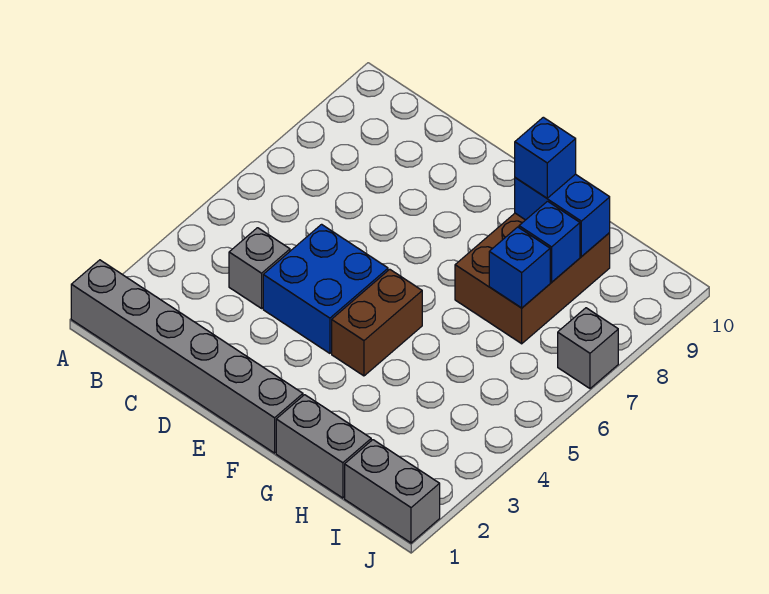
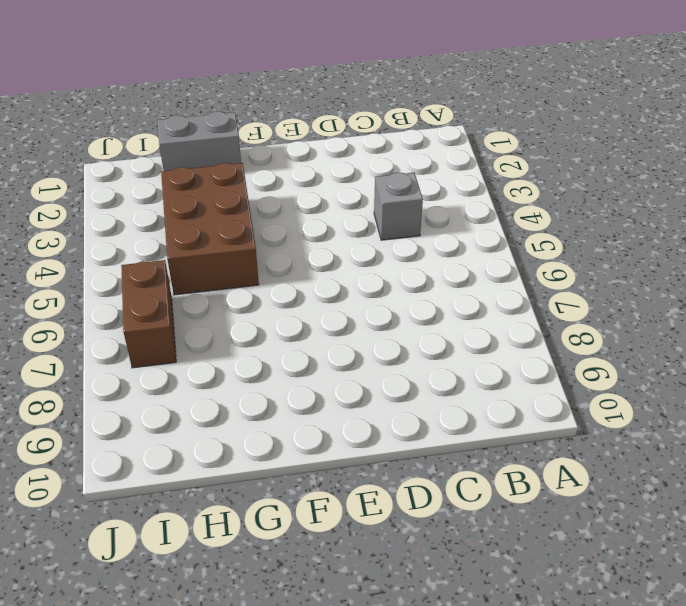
brown 2x3 brick [161,163,259,295] -> brown 2x3 brick moved to [455,213,610,344]
brown 1x2 brick [121,260,176,368] -> brown 1x2 brick moved to [332,269,422,376]
none -> grey 1x6 brick [71,260,303,453]
none -> blue 2x2 brick [263,224,388,353]
none -> grey 1x2 brick [345,440,440,543]

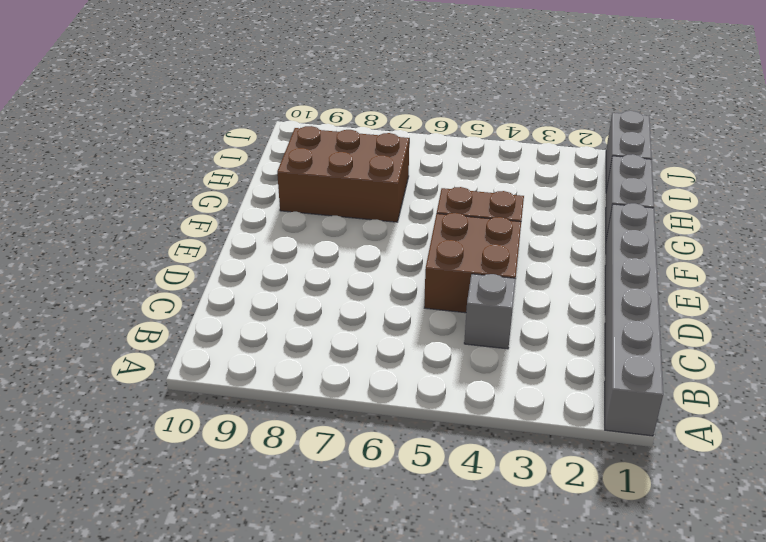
brown 2x2 brick [424,213,521,313] -> blue 2x2 brick [263,224,388,353]
none -> grey 1x1 brick [558,308,618,389]
none -> blue 1x2 brick [515,174,610,257]
none -> blue 1x1 brick [489,227,550,308]

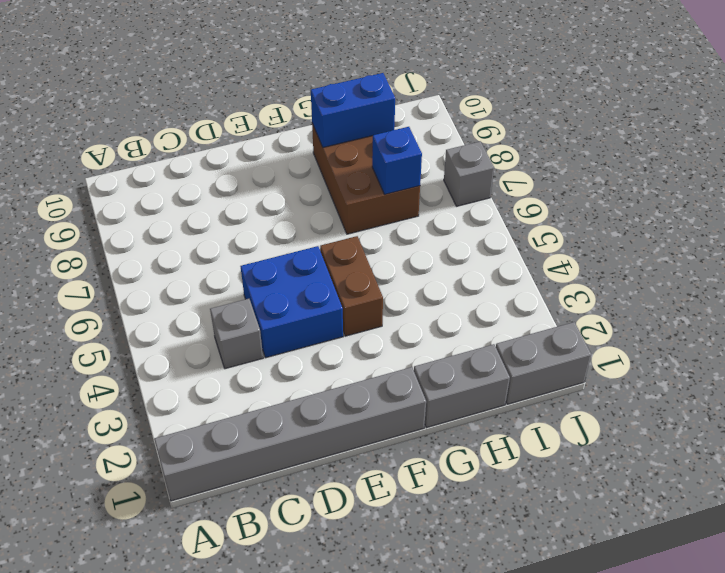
none -> blue 1x1 brick [519,201,580,282]
none -> blue 1x1 brick [515,117,576,198]

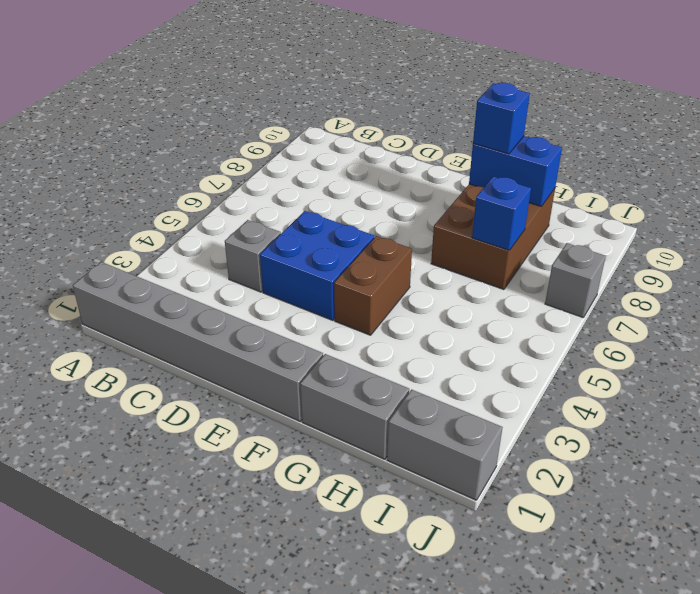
none -> blue 1x1 brick [519,201,580,282]

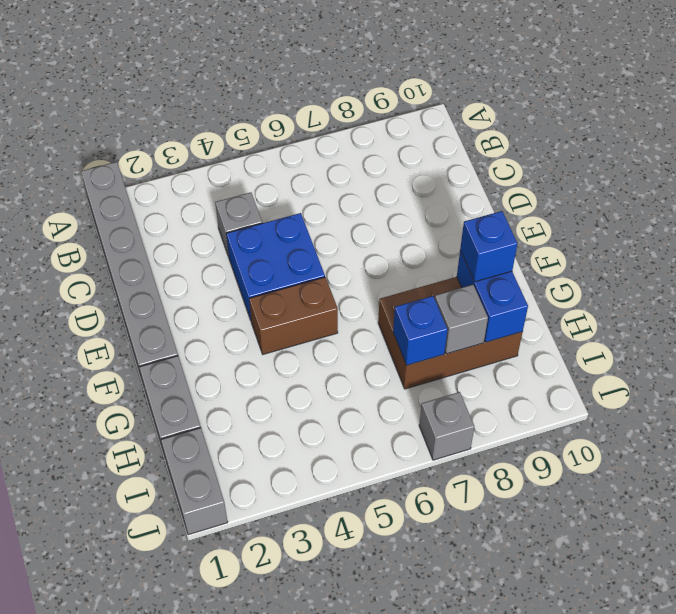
grey 1x1 brick [435,285,488,354] -> blue 1x1 brick [519,201,580,282]

